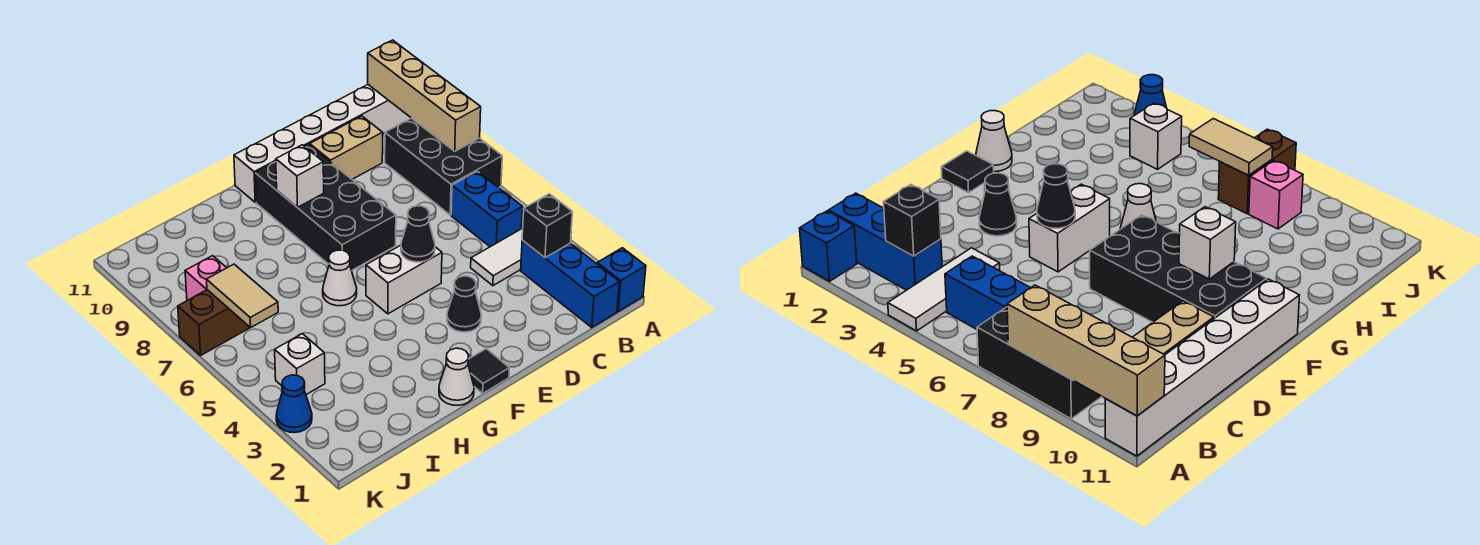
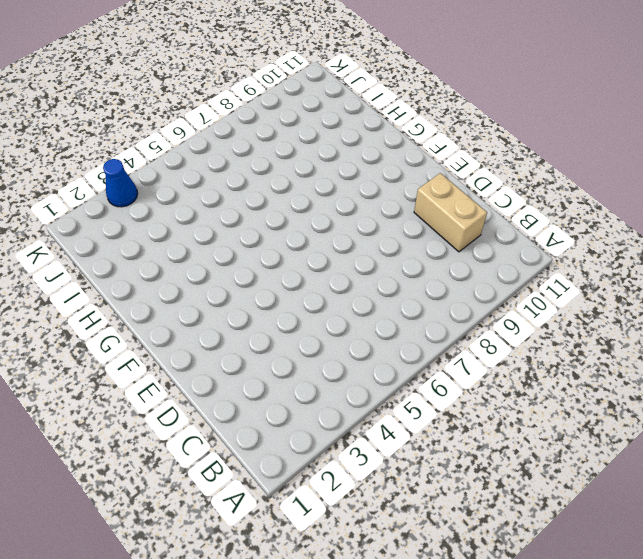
none -> blue 1x1 brick [597,248,646,311]
none -> white 1x3 tile [471,228,523,286]
none -> black 2x3 brick [385,118,502,215]

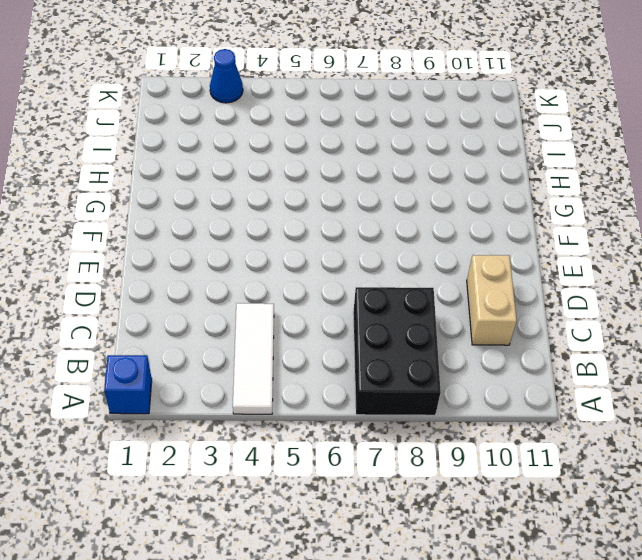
black 2x3 brick [353,287,441,415] -> black 2x3 brick turned to [385,118,502,215]
none -> white 1x6 brick [234,85,411,202]
none -> blue 1x3 brick [521,240,619,327]
none -> blue 1x2 brick [451,171,523,247]

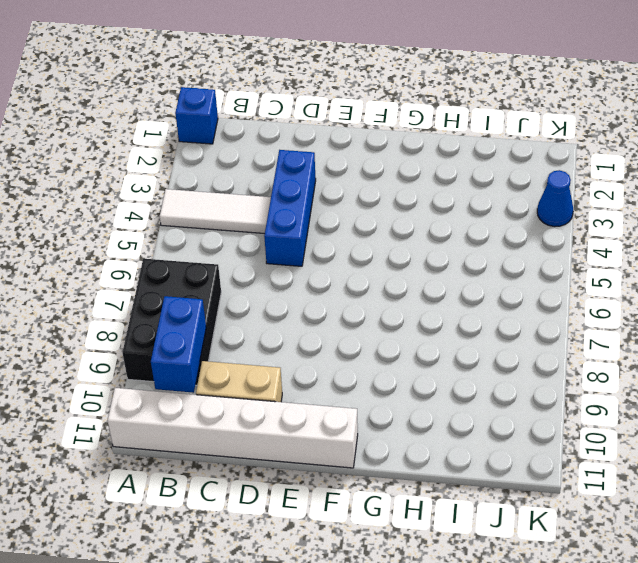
blue 1x2 brick [151,296,206,393] -> blue 1x2 brick moved to [451,171,523,247]
blue 1x3 brick [264,150,316,266] -> blue 1x3 brick moved to [521,240,619,327]
none -> black 1x1 cone [447,276,481,332]
none -> white 1x2 brick [366,245,442,314]
none -> black 2x4 brick [255,144,396,271]

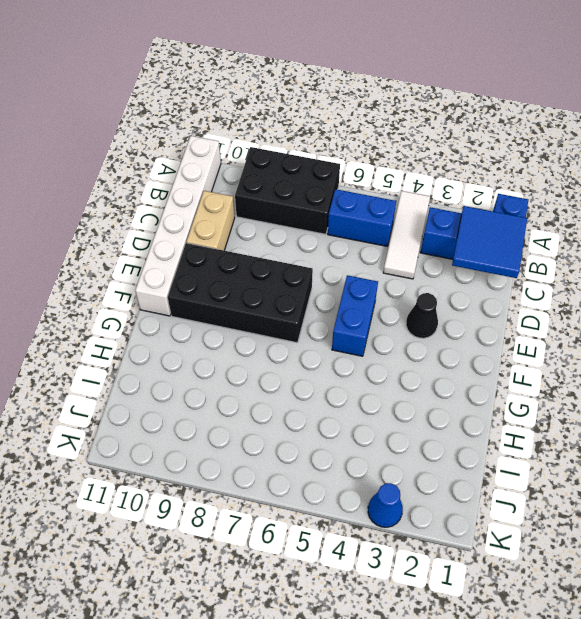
blue 2x2 tile [452,206,527,278] -> none
blue 1x2 brick [332,275,378,356] -> white 1x2 brick [366,245,442,314]
none -> black 1x1 tile [468,349,510,393]
none -> white 1x1 cone [439,348,474,405]
none -> white 1x1 cone [323,250,357,306]

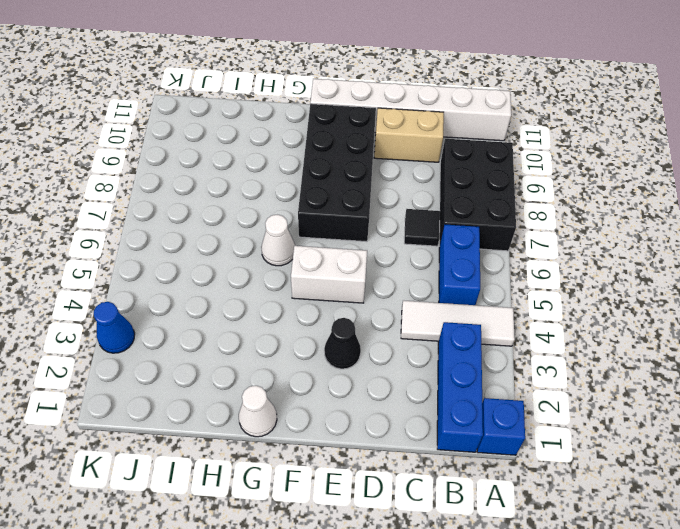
black 1x1 tile [404,209,440,246] -> black 1x1 tile moved to [468,349,510,393]
none -> white 1x1 brick [275,334,325,395]
none -> brown 1x2 brick [178,290,250,355]
none -> pink 1x1 brick [185,256,226,300]

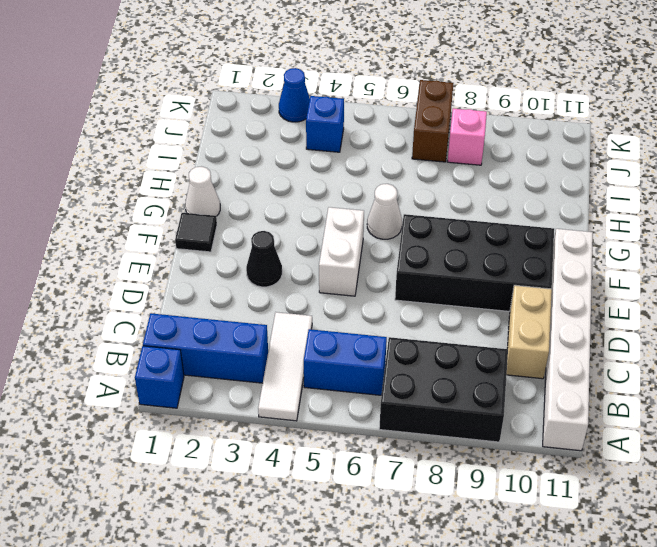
blue 1x1 brick [306,96,344,152] -> white 1x1 brick [275,334,325,395]
none -> tan 1x4 brick [368,40,481,151]
none -> black 1x1 brick [522,194,572,258]
none -> black 1x1 cone [401,206,435,262]

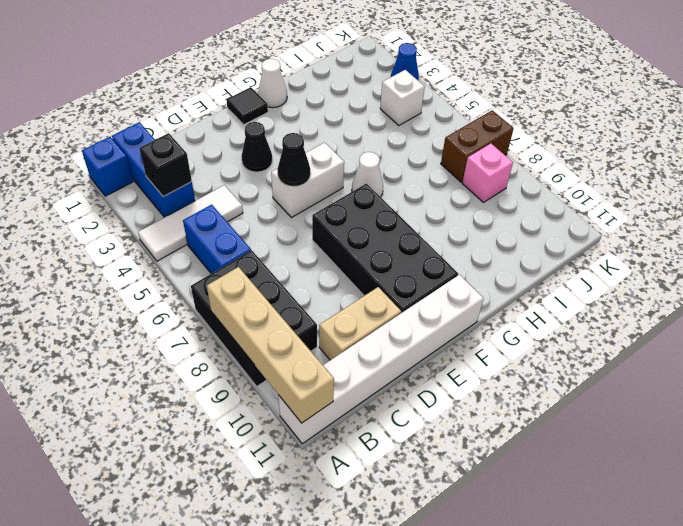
none -> white 1x1 brick [276,145,324,208]
none -> tan 1x2 tile [206,264,278,328]

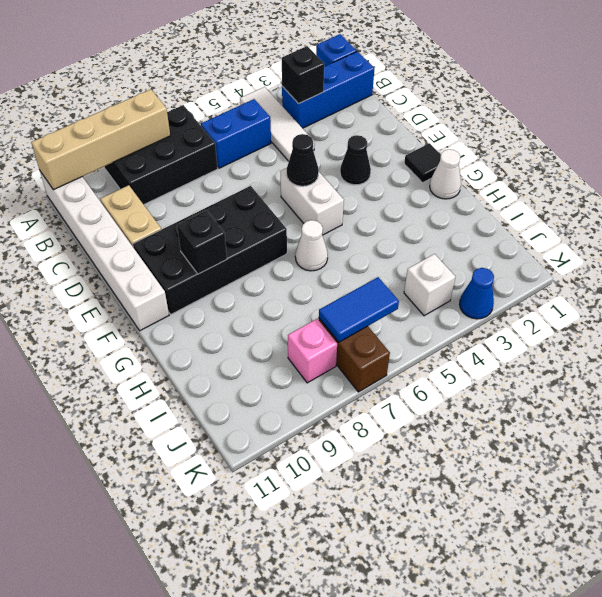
black 1x1 brick [177,210,227,274] -> white 1x1 brick [276,145,324,208]
blue 1x2 tile [319,277,399,342] -> tan 1x2 tile [206,264,278,328]

